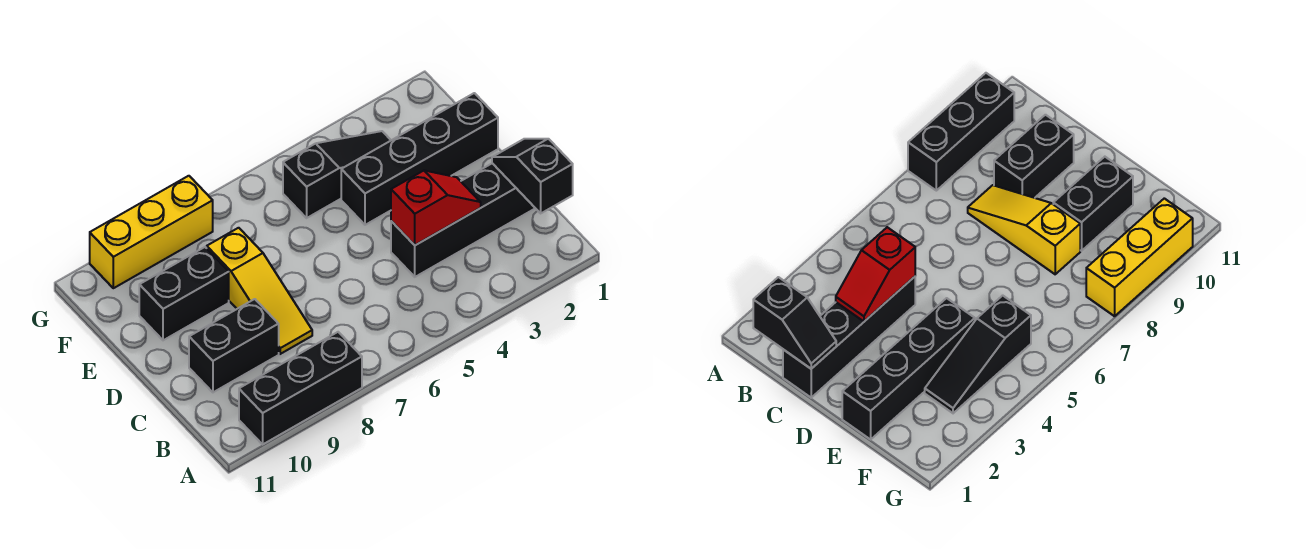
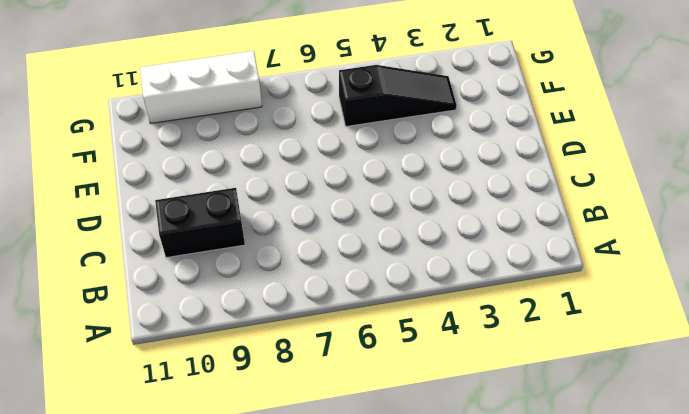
white 1x3 brick [140,51,262,124] -> yellow 1x3 brick [90,176,213,288]
none -> black 1x3 brick [239,332,362,444]
none -> black 1x4 brick [391,163,535,277]

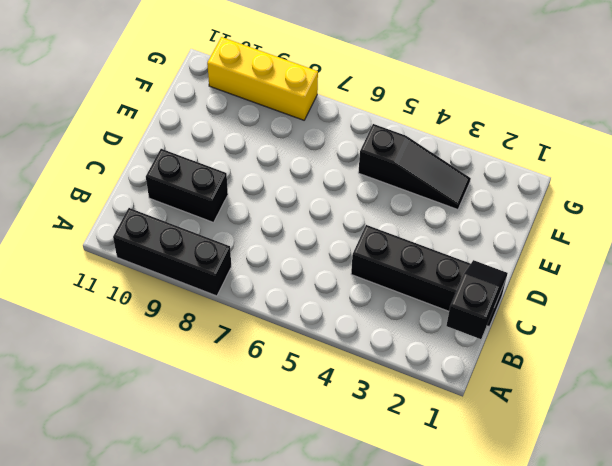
none -> yellow 1x3 slope [207,228,312,354]
none -> black 1x4 brick [341,93,498,225]

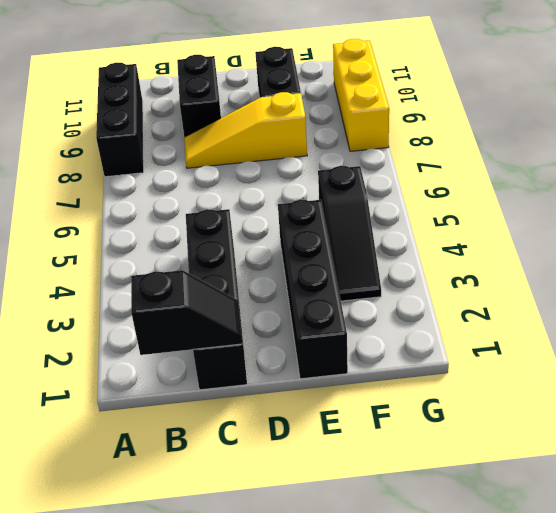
none -> red 1x2 slope [391,170,481,245]

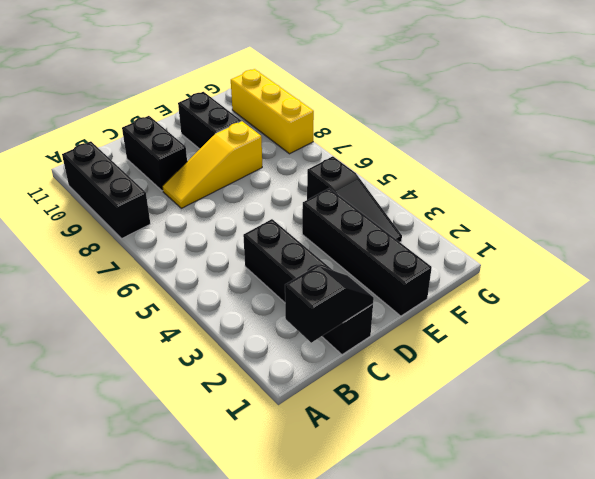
none -> red 1x2 slope [391,170,481,245]

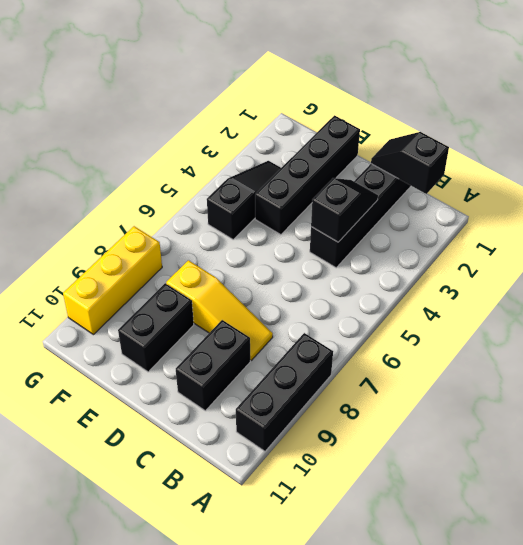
black 1x2 slope [311,178,378,242] -> red 1x2 slope [391,170,481,245]

